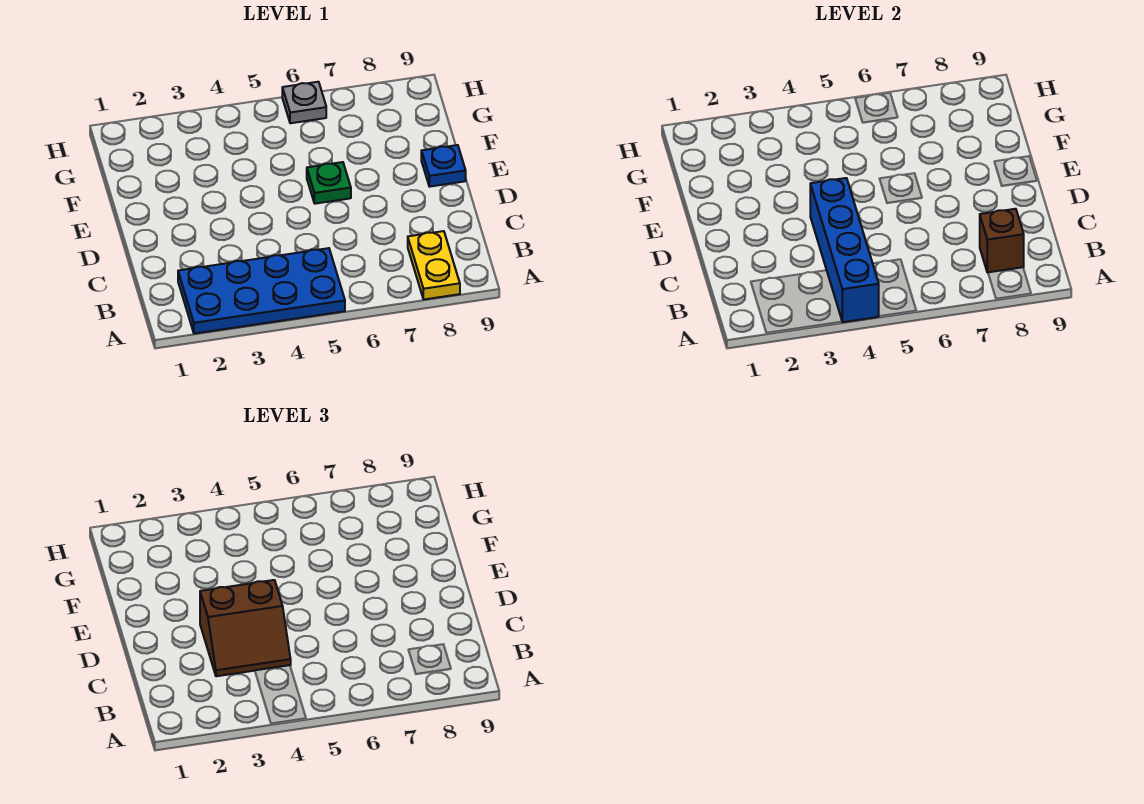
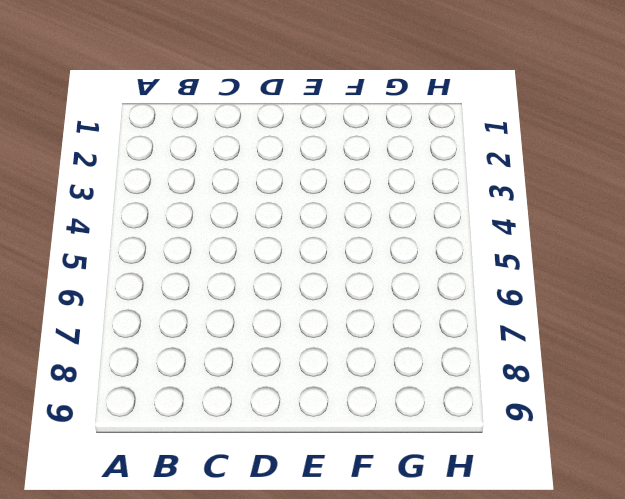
none -> blue 2x4 plate [178,248,345,334]
none -> yellow 1x2 plate [408,231,460,299]

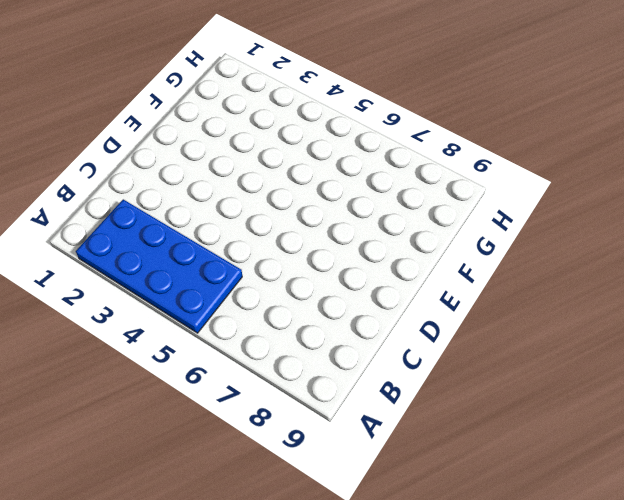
none -> yellow 1x2 plate [408,231,460,299]
none -> green 1x1 plate [307,162,351,204]

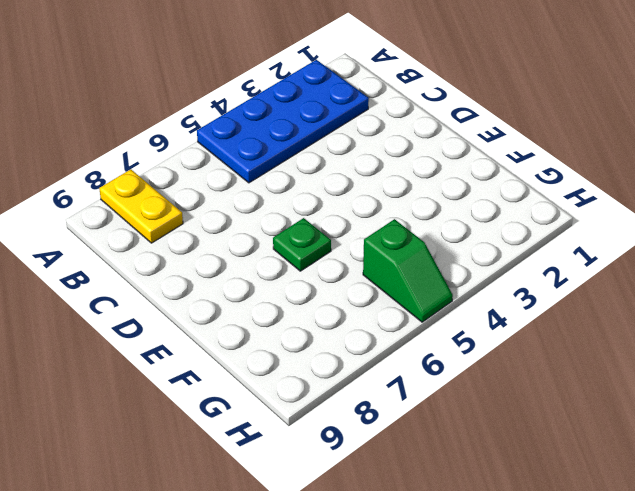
green 1x2 slope [363,219,453,322] -> none
none -> blue 1x1 plate [421,145,466,187]
none -> grey 1x1 plate [282,82,326,123]

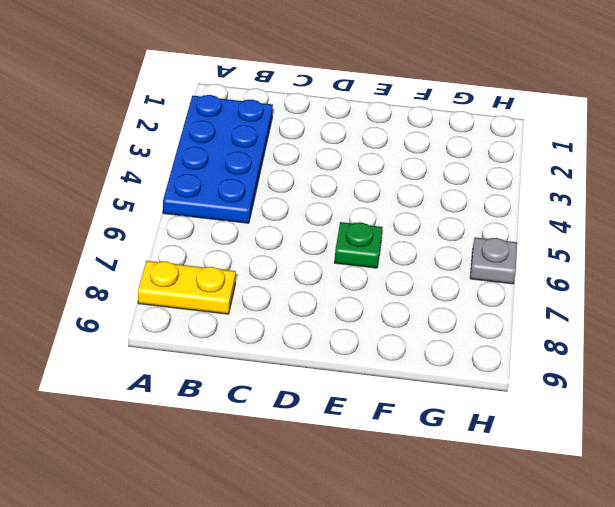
none -> blue 1x1 plate [421,145,466,187]
none -> blue 1x4 brick [810,178,879,322]

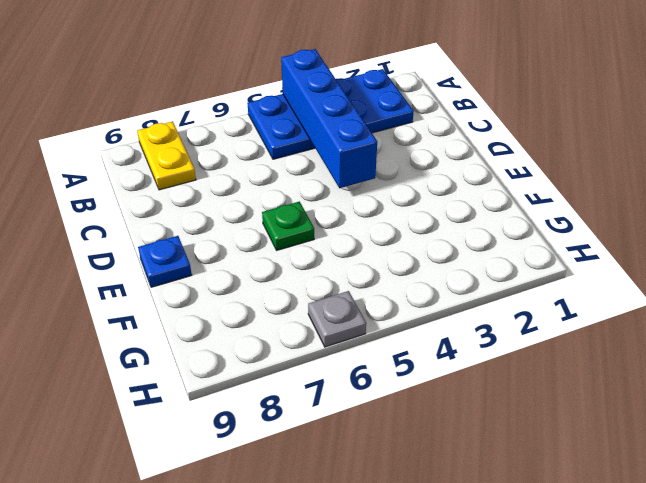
none -> brown 1x1 brick [980,209,1024,273]
none -> brown 2x2 slope [200,580,291,676]

